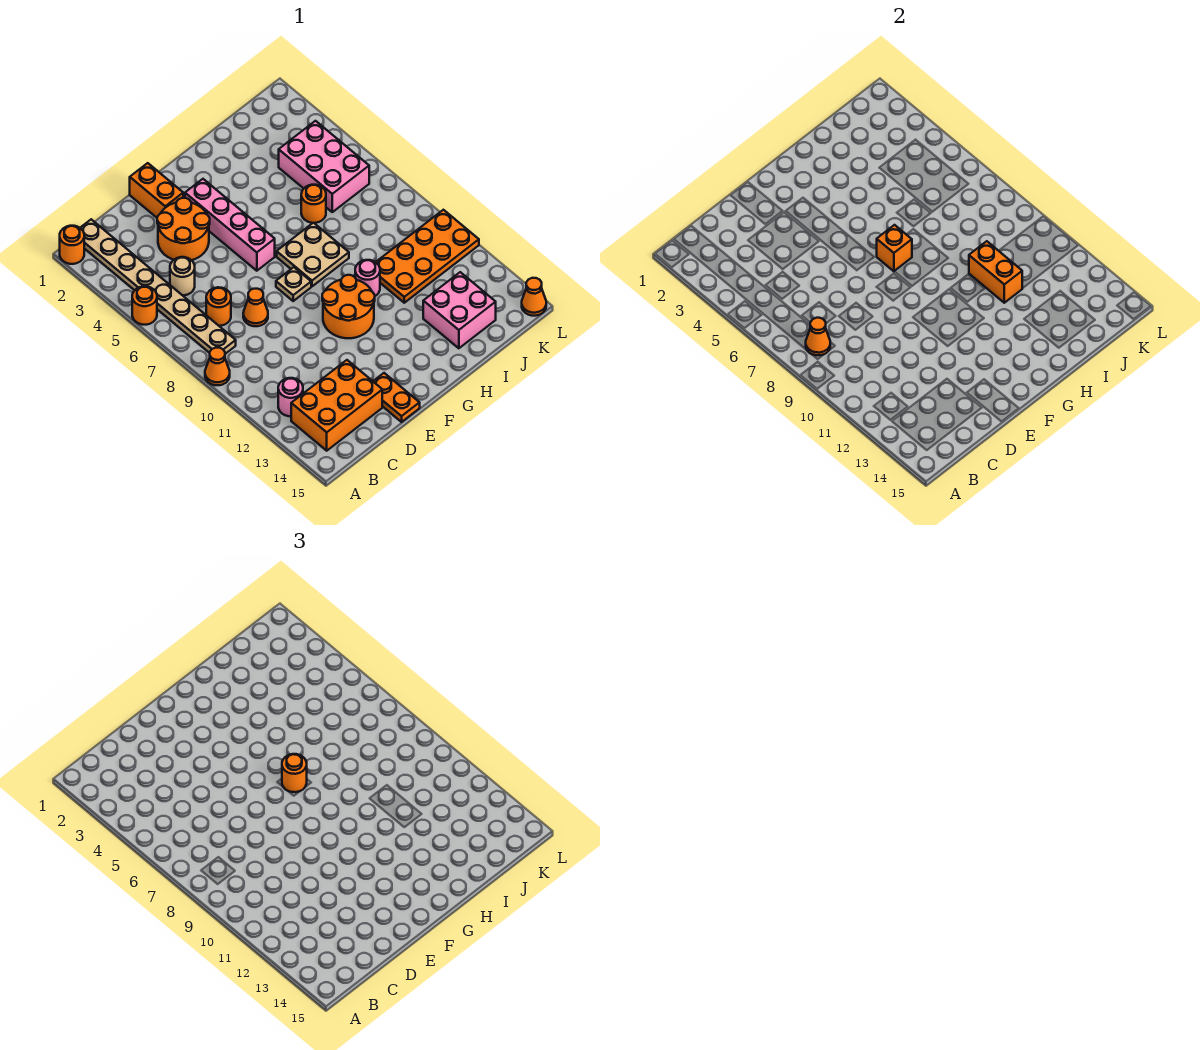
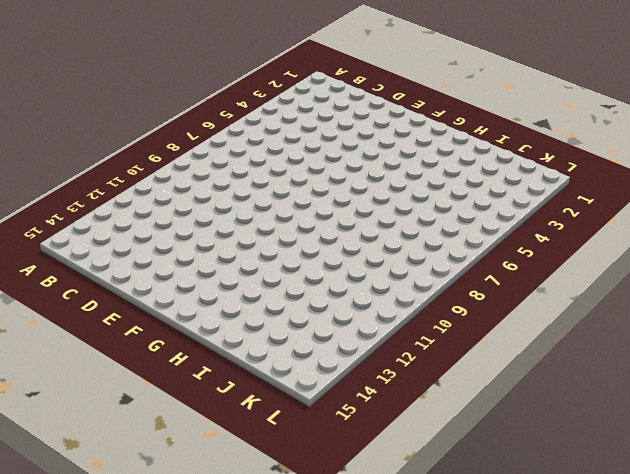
none -> orange 1x1 round brick [60,226,84,264]
none -> orange 1x1 round brick [132,286,157,325]
none -> orange 1x1 cone [205,348,230,385]

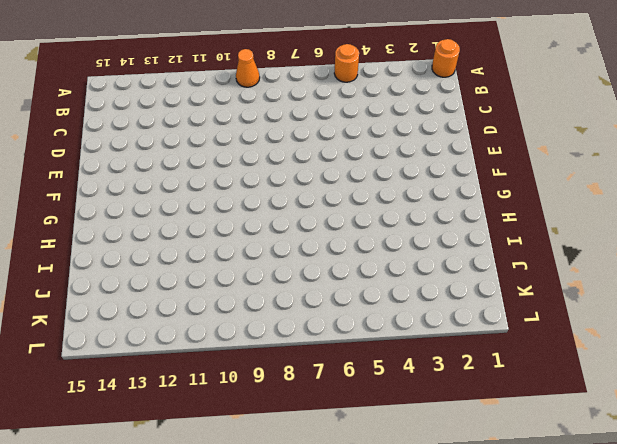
none -> tan 1x8 plate [80,219,236,354]
none -> pink 1x1 round brick [278,378,303,416]
none -> orange 2x3 brick [291,360,382,451]

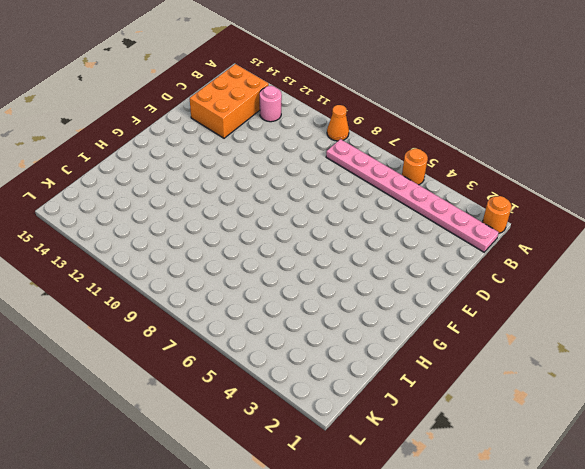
pink 1x8 plate [326,139,499,252] -> tan 1x8 plate [80,219,236,354]
none -> tan 1x1 round brick [170,257,195,295]
none -> orange 1x1 round brick [206,287,231,326]
none -> orange 2x2 round brick [157,198,210,260]

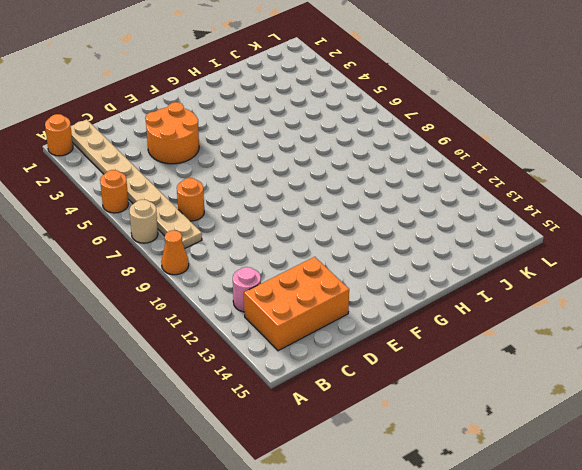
tan 1x1 round brick [129,200,158,243] -> tan 1x1 round brick moved to [170,257,195,295]
none -> orange 1x1 cone [243,289,268,326]
none -> orange 1x2 brick [130,163,183,218]
none -> orange 1x2 plate [373,373,420,422]

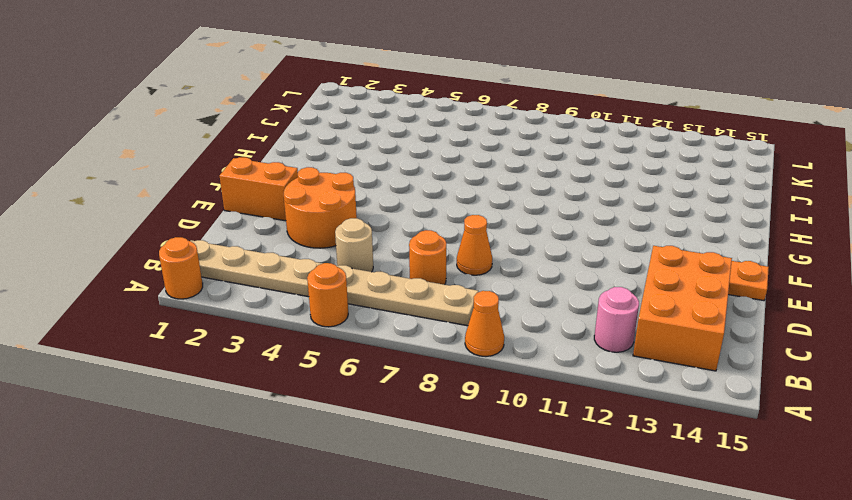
none -> pink 1x4 brick [185,179,275,271]
none -> tan 1x1 plate [276,267,311,301]
none -> orange 2x2 round brick [322,275,375,338]

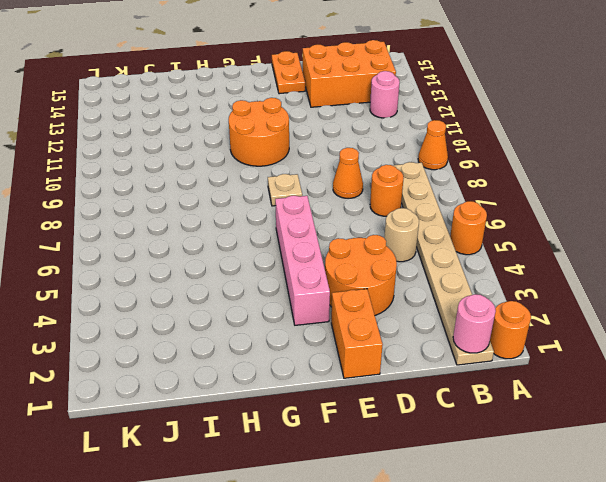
pink 1x1 round brick [453,294,496,353] -> pink 1x1 round brick moved to [355,260,380,296]
none -> tan 2x2 plate [277,223,349,286]
none -> orange 1x1 round brick [301,185,326,223]
none -> orange 2x4 plate [376,210,479,303]

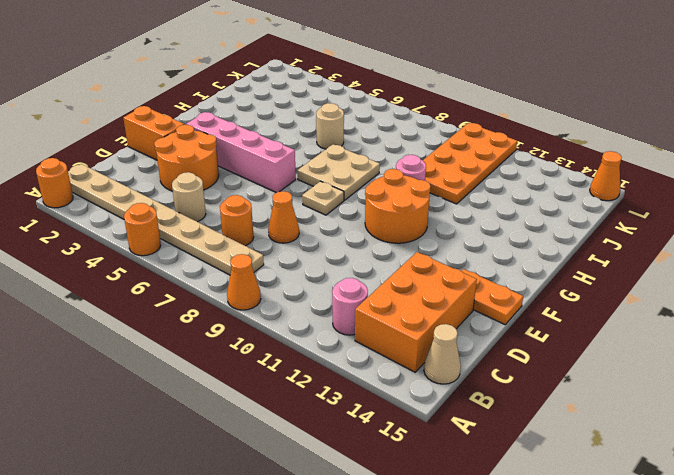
tan 1x1 cone [424,324,461,384] -> none
tan 1x1 round brick [316,103,344,149] -> orange 1x1 round brick [301,185,326,223]
none -> pink 2x2 brick [423,272,496,348]
none -> pink 2x3 brick [279,121,369,212]
none -> orange 1x1 cone [806,318,830,355]

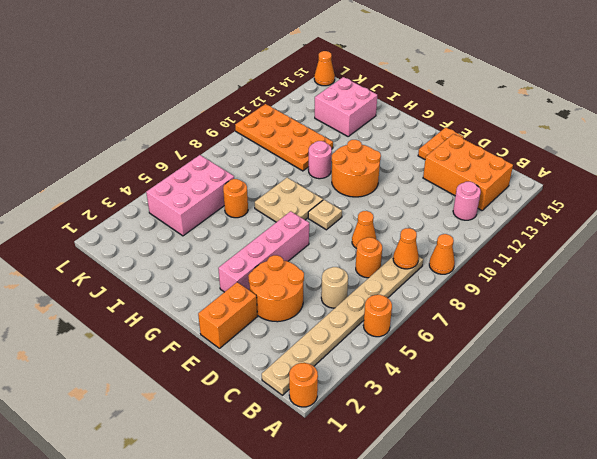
none -> orange 1x1 brick [877,225,912,271]
none -> orange 1x2 brick [969,241,1022,303]
none -> orange 1x1 round brick [282,754,307,792]

